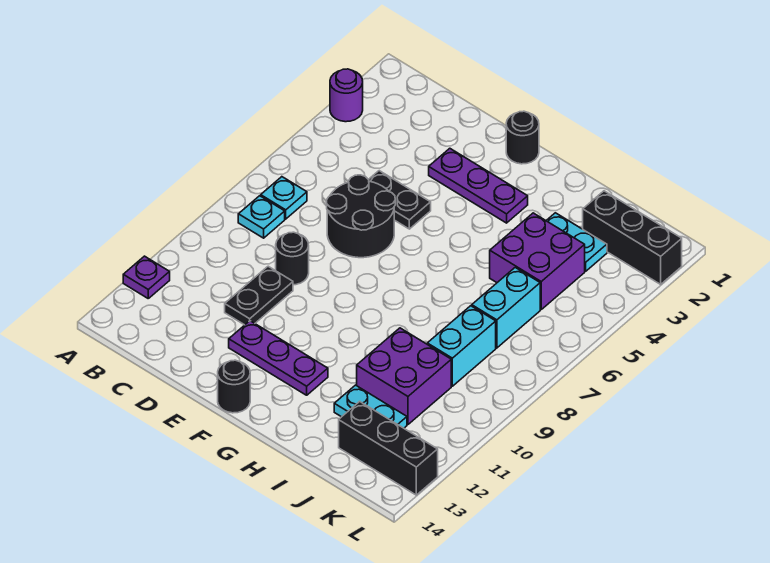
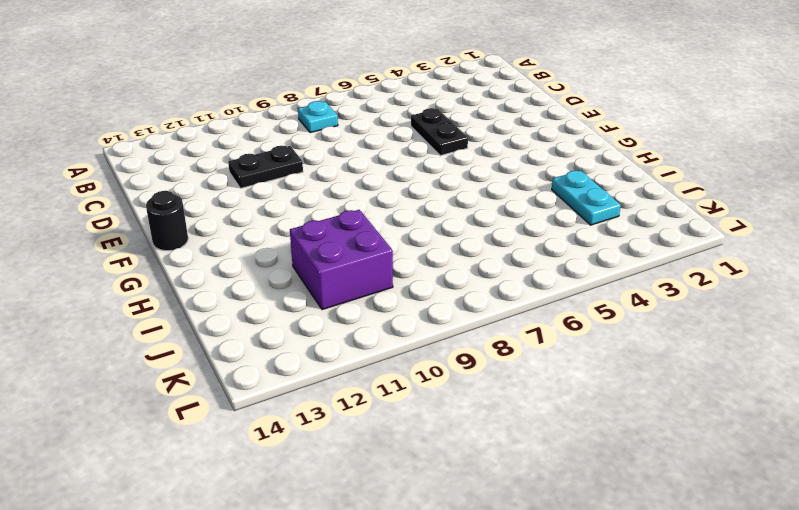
none -> purple 1x1 round brick [330,69,363,122]
none -> purple 1x1 plate [123,256,170,298]
none -> cyan 1x1 plate [261,177,307,219]

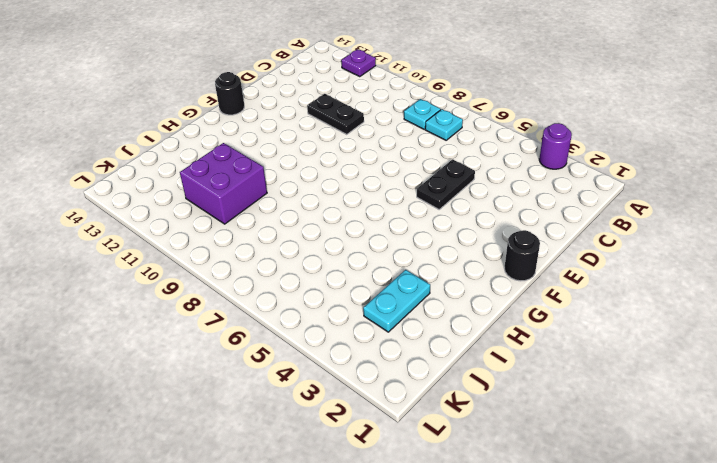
none -> black 2x2 round brick [326,175,395,258]
none -> black 1x1 round brick [276,232,309,285]
none -> purple 1x3 plate [429,148,528,223]

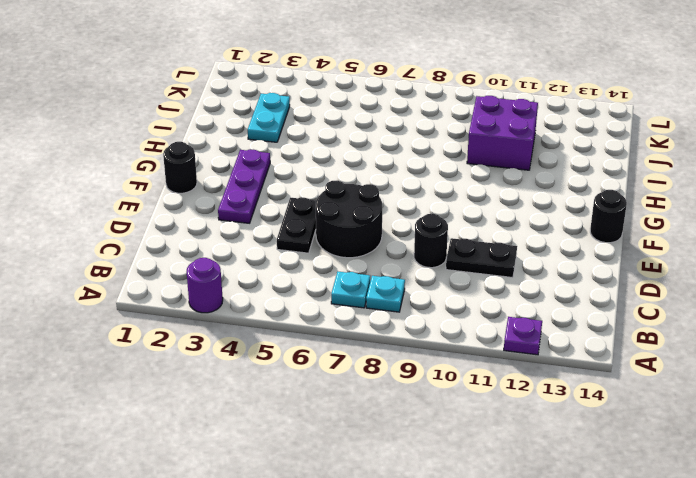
none -> purple 1x3 plate [229,321,328,395]
none -> purple 2x2 brick [490,213,585,309]
none -> cyan 1x2 plate [334,385,407,428]

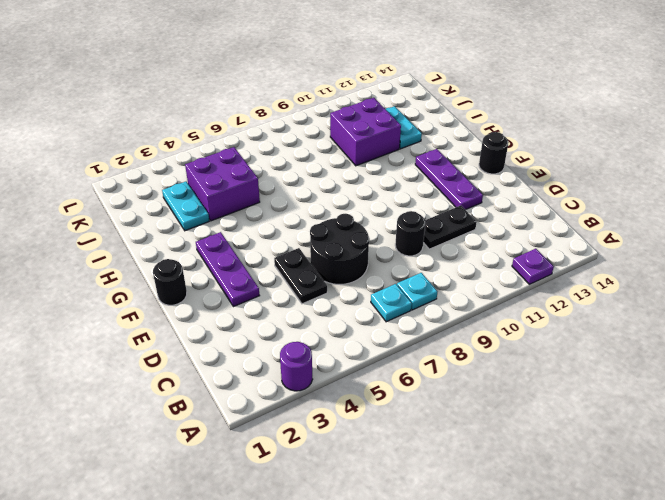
none -> black 1x3 brick [583,191,682,284]
none -> cyan 1x2 brick [472,268,540,348]
none -> cyan 1x2 brick [427,306,496,386]

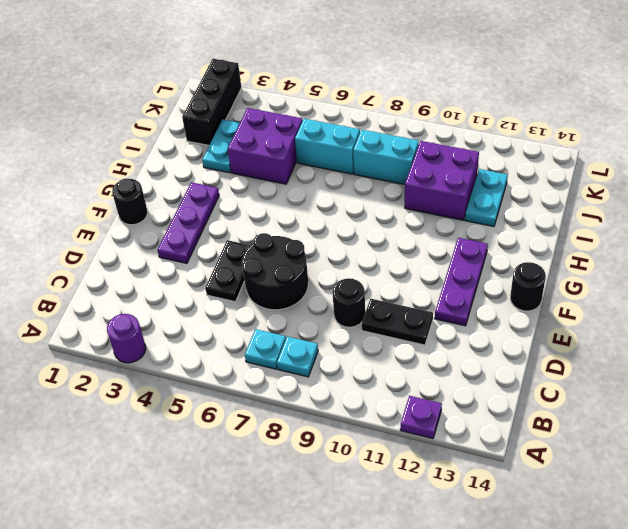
none -> black 1x3 brick [339,401,438,495]

